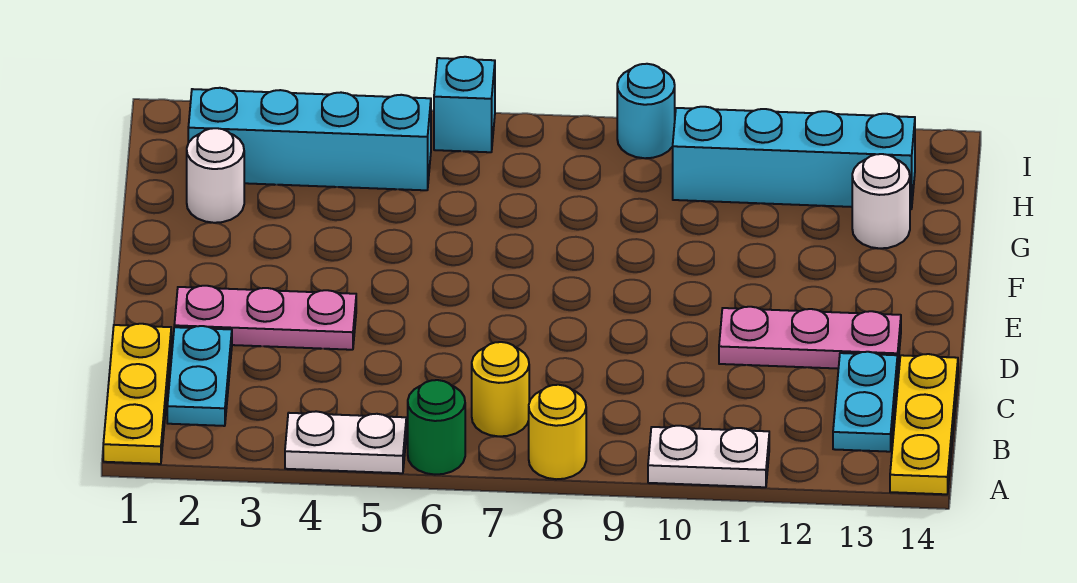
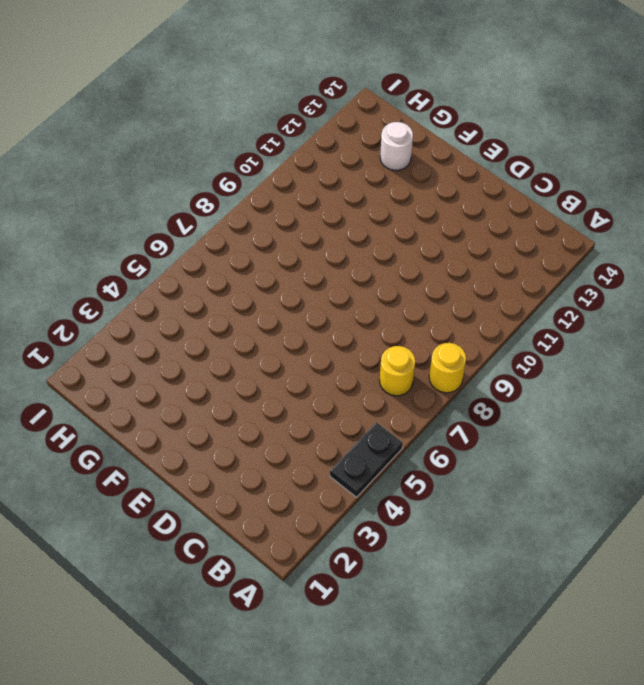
black 1x2 plate [330,422,403,497] -> white 1x2 plate [285,411,406,473]
none -> yellow 1x3 plate [103,324,171,464]
none -> green 1x1 round brick [408,380,465,475]
none -> white 1x2 plate [648,426,769,487]

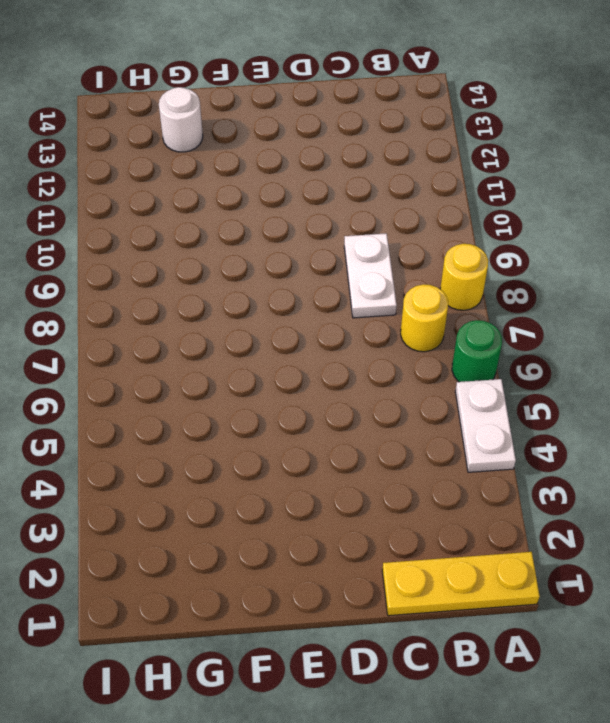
white 1x2 plate [344,233,397,318] -> white 1x2 plate moved to [648,426,769,487]
none -> yellow 1x3 plate [890,354,958,494]
none -> cyan 1x2 plate [167,326,232,426]
none -> cyan 1x2 plate [833,352,897,452]

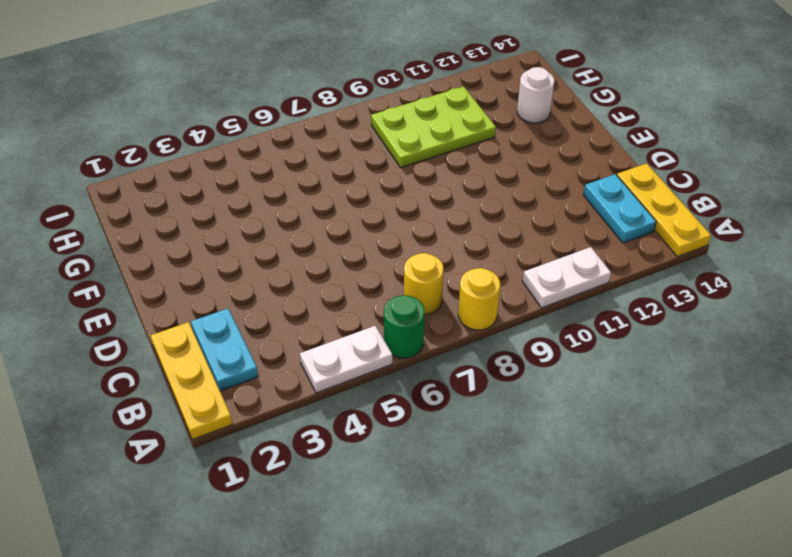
lime 2x3 plate [371,86,496,168] -> cyan 1x4 brick [673,107,915,209]
none -> pink 1x3 plate [174,286,356,350]
none -> pink 1x3 plate [719,307,901,370]
none -> white 1x1 round brick [187,128,244,223]

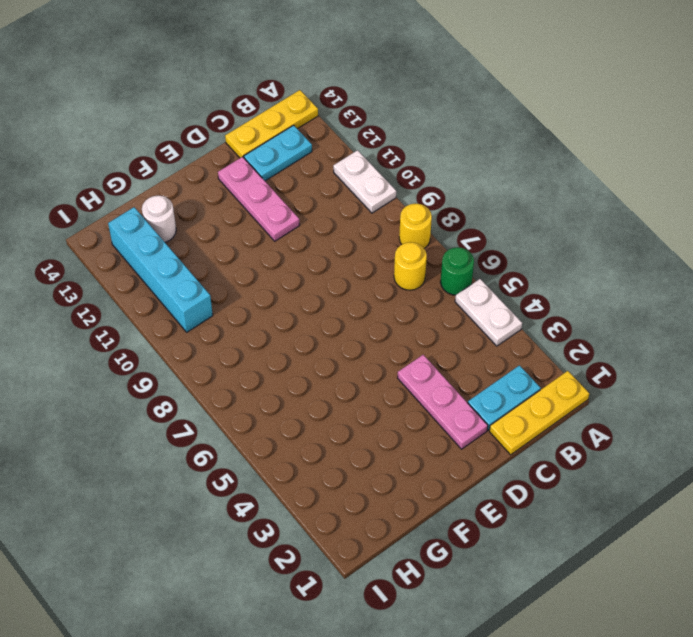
none -> white 1x1 round brick [187,128,244,223]
none -> cyan 1x4 brick [188,88,431,190]
none -> cyan 1x1 brick [434,57,495,152]

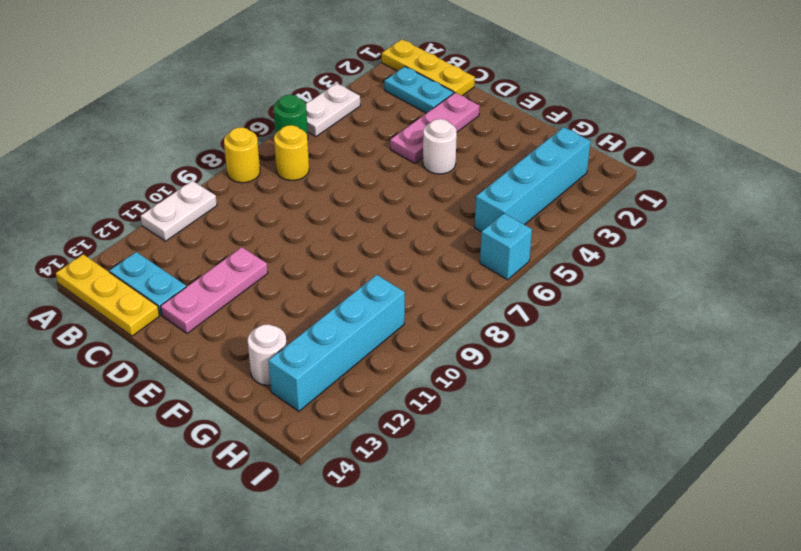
white 1x1 round brick [423,119,457,174] -> white 1x1 round brick moved to [187,128,244,223]
none -> cyan 1x1 round brick [617,64,675,158]

